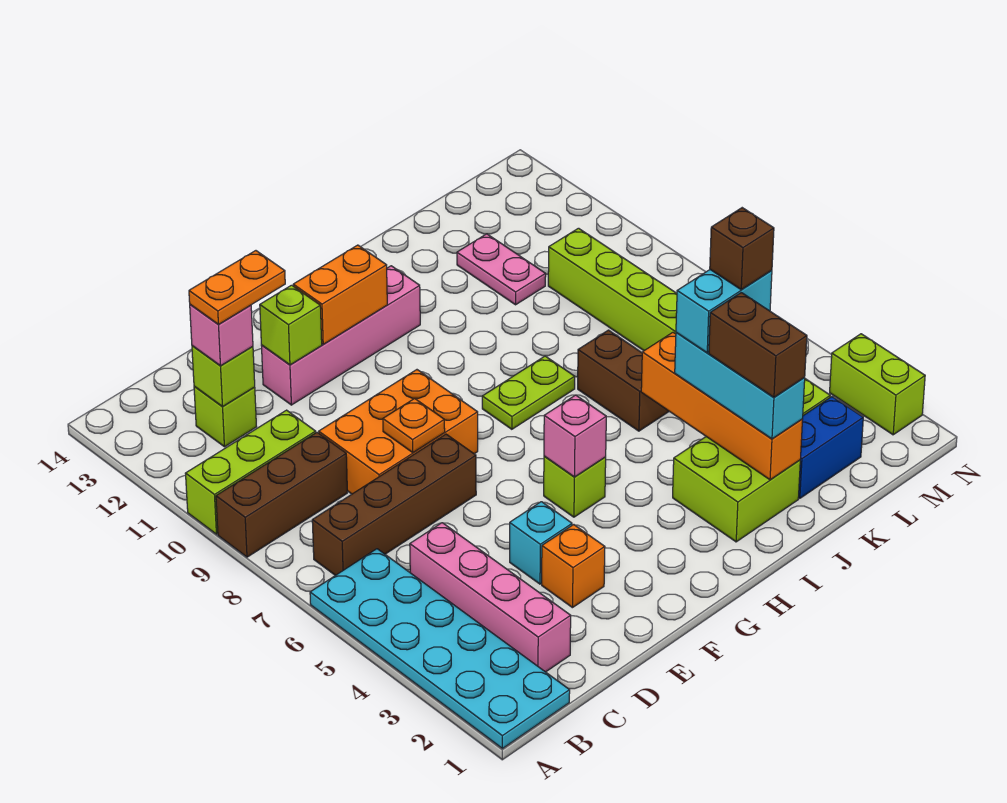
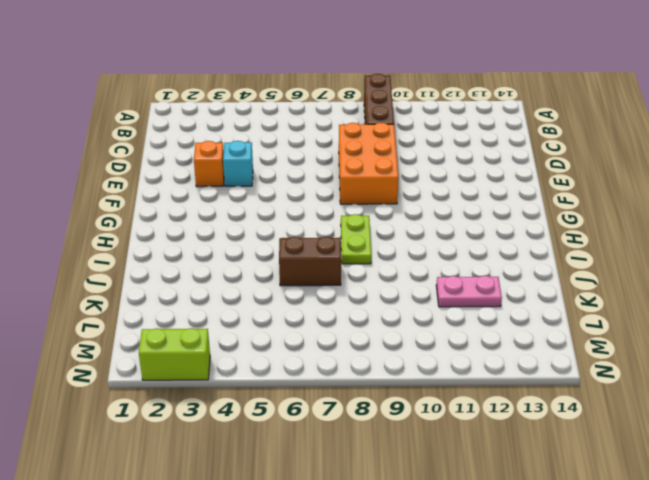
none -> cyan 2x6 plate [310,549,570,749]
none -> lime 1x3 brick [185,410,316,534]
none -> brown 1x4 brick [312,434,476,576]
none -> pink 1x4 brick [410,523,571,672]

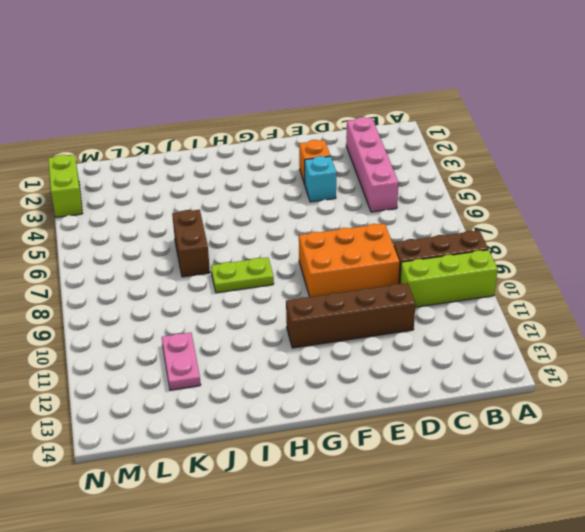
brown 1x4 brick [286,283,416,348] -> brown 1x4 brick moved to [312,434,476,576]
none -> cyan 2x6 plate [310,549,570,749]
none -> lime 1x1 brick [194,387,257,447]
none -> pink 1x4 brick [261,266,420,405]
none -> lime 1x1 brick [544,456,606,517]

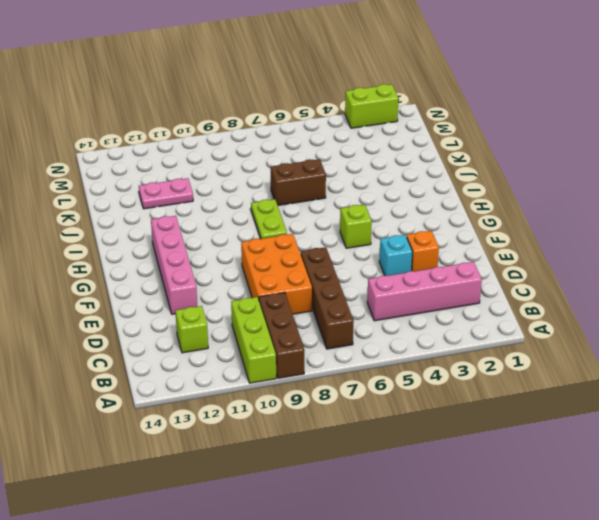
none -> cyan 2x6 plate [310,549,570,749]
none -> lime 2x2 brick [673,437,800,542]
none -> blue 1x2 brick [798,397,863,498]
none -> lime 1x8 brick [548,228,830,415]

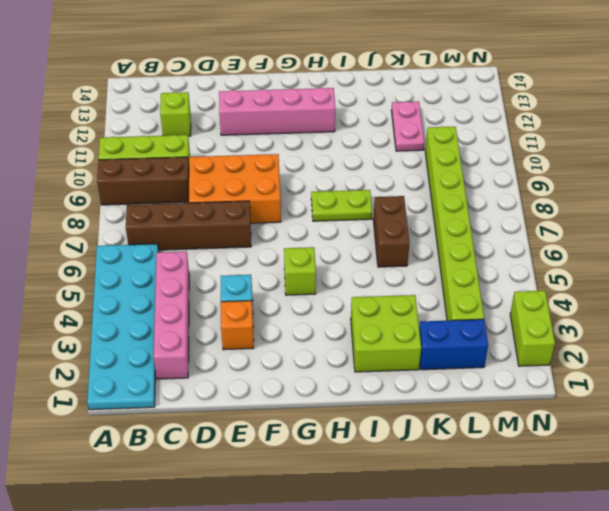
none -> lime 1x1 brick [192,346,255,406]
none -> orange 1x1 plate [383,399,445,452]
none -> lime 1x1 brick [260,285,322,365]
none -> orange 1x2 brick [293,245,387,344]

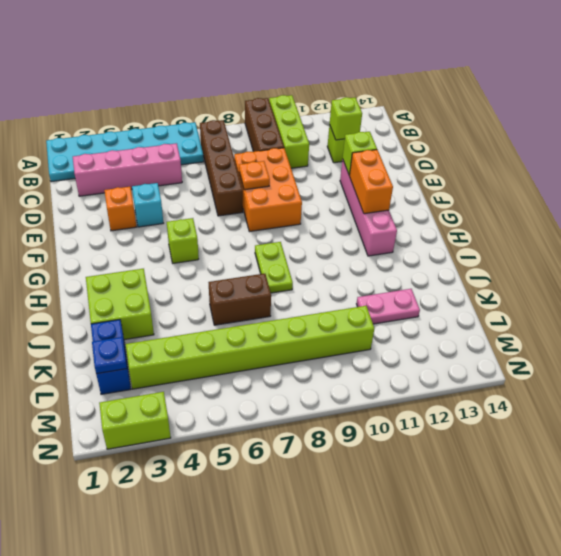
blue 1x1 plate [92,337,127,374] -> none
none -> pink 1x1 brick [544,395,606,477]
none -> orange 1x4 brick [641,332,803,480]
none -> pink 1x1 brick [190,305,253,366]
none -> cyan 1x3 brick [675,333,805,439]

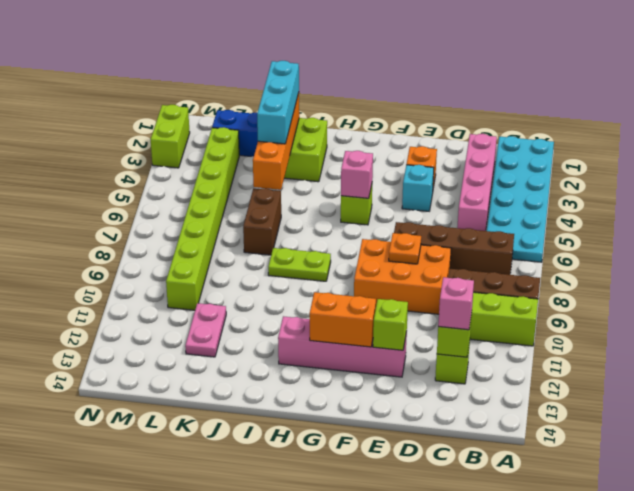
none -> orange 1x2 plate [189,251,285,324]
none -> brown 1x2 brick [709,293,807,397]
none -> cyan 1x2 brick [676,270,772,353]
none -> brown 1x1 brick [710,208,774,290]

